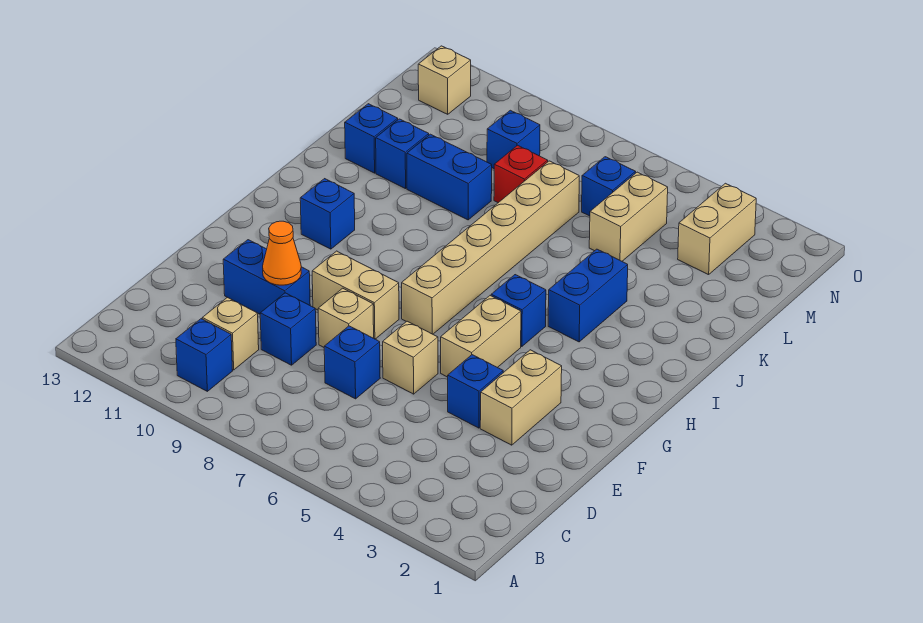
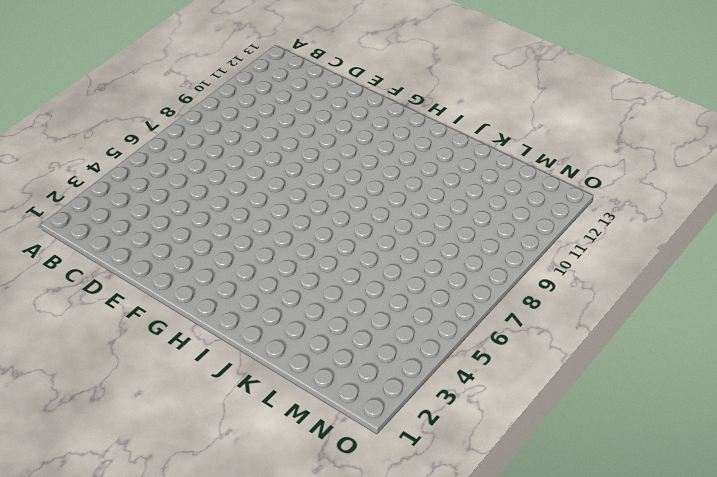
none -> blue 1x1 brick [176,319,232,391]
none -> tan 1x1 brick [202,297,259,370]
none -> blue 1x1 brick [324,326,380,399]

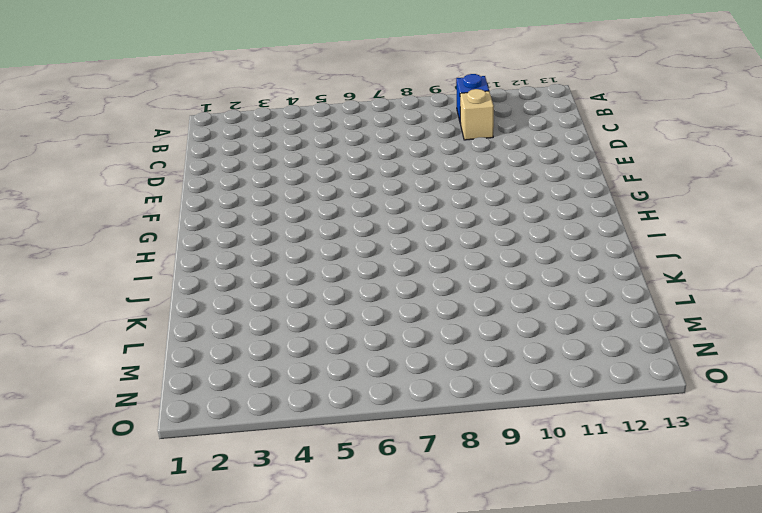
none -> blue 1x1 brick [324,326,380,399]
none -> blue 1x1 brick [260,293,316,365]
none -> tan 1x2 brick [480,350,562,445]

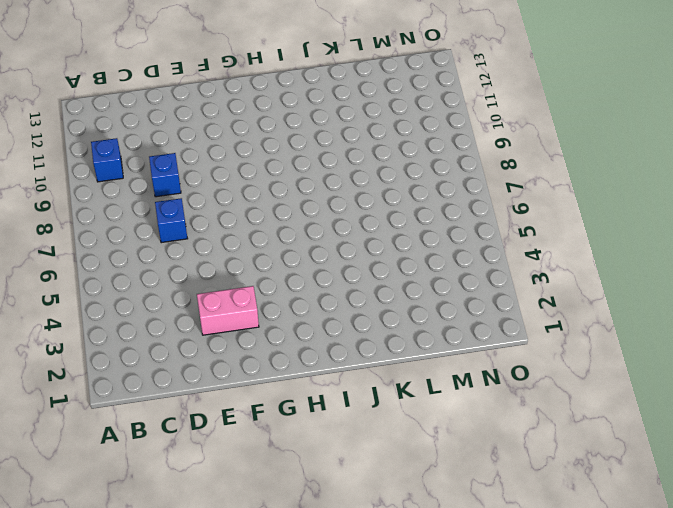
pink 1x2 brick [197,286,259,335] -> tan 1x2 brick [480,350,562,445]
none -> tan 1x1 brick [202,297,259,370]
none -> blue 1x1 brick [448,355,503,428]
none -> tan 1x1 brick [383,321,438,394]

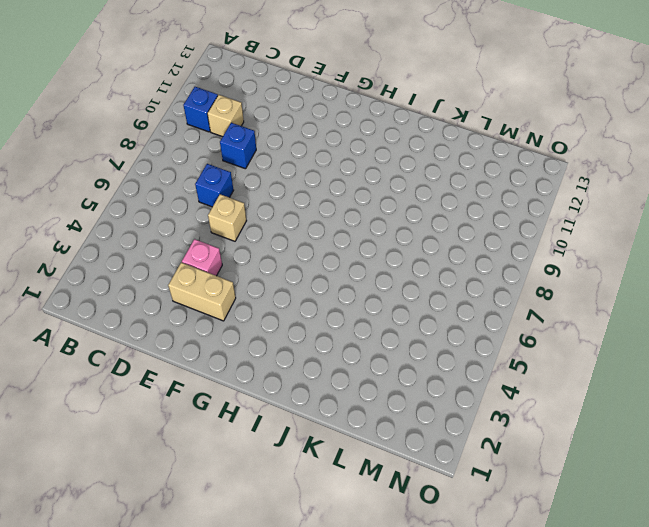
pink 1x1 brick [182,239,222,276] -> blue 1x1 brick [448,355,503,428]
none -> tan 1x1 brick [318,288,374,347]
none -> blue 1x2 brick [223,240,310,314]
none -> tan 1x2 brick [441,296,521,377]

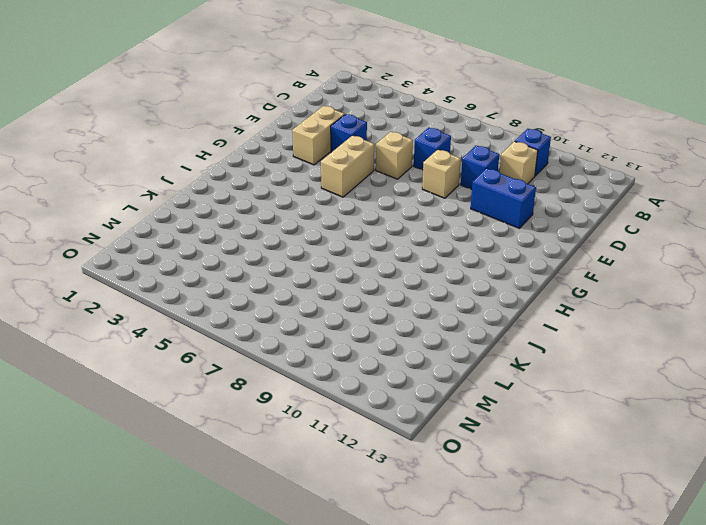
none -> tan 1x2 brick [312,251,399,339]
none -> tan 1x6 brick [402,161,579,334]
none -> blue 1x1 brick [491,275,546,347]

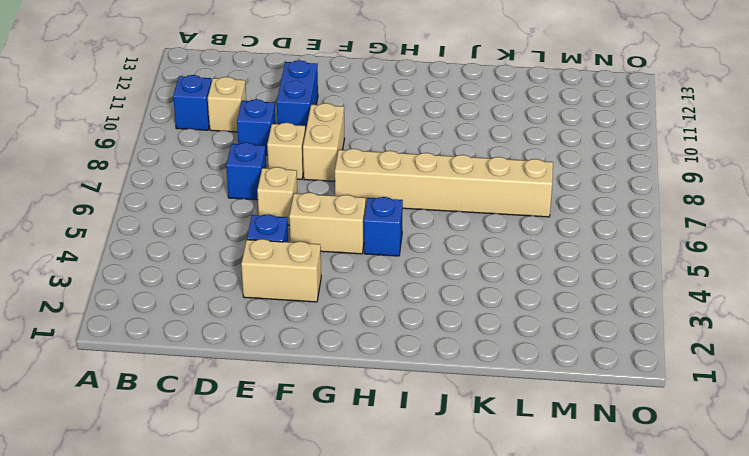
none -> blue 1x1 brick [300,179,355,249]
none -> blue 1x2 brick [548,249,628,342]
none -> blue 1x2 brick [407,134,492,220]

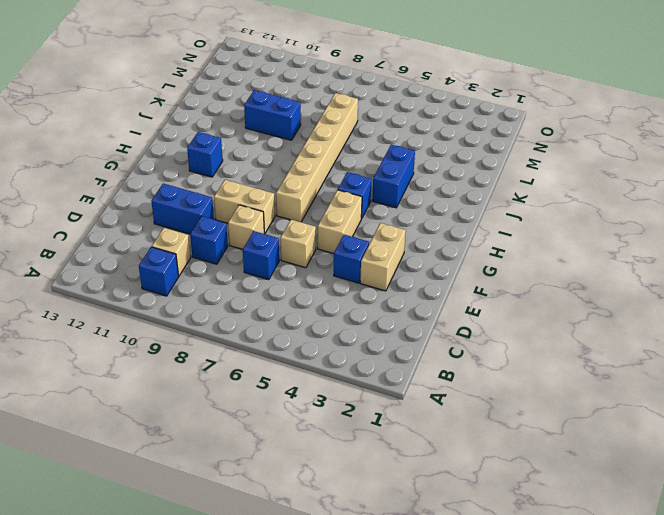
none -> blue 1x1 brick [376,119,429,189]
none -> blue 1x1 brick [345,104,398,173]
none -> tan 1x2 brick [589,172,668,261]

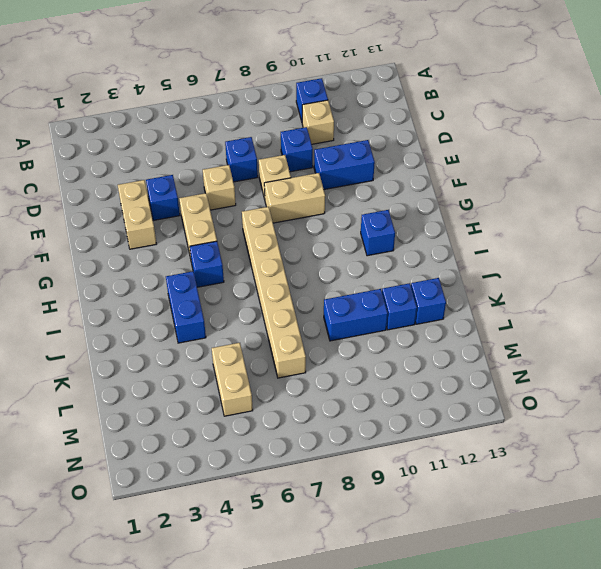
none -> red 1x1 brick [494,145,548,203]
none -> tan 1x2 brick [678,183,756,275]
none -> blue 1x1 brick [582,157,635,216]

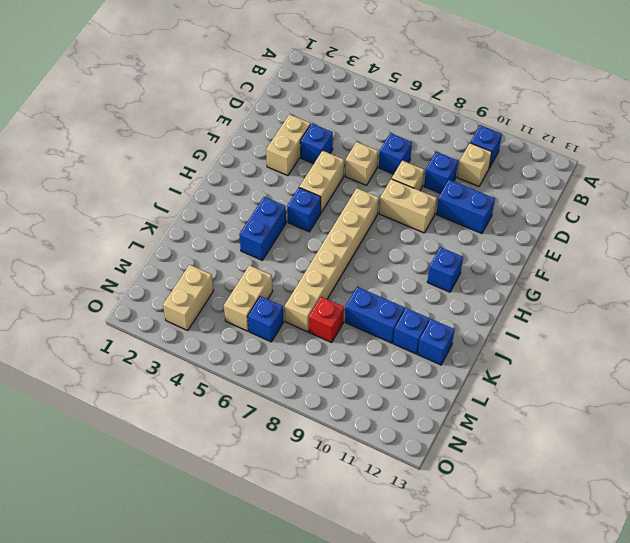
none -> blue 1x1 brick [487,110,540,169]
none -> tan 1x1 brick [418,46,471,114]
none -> orange 1x1 cone [263,221,301,285]

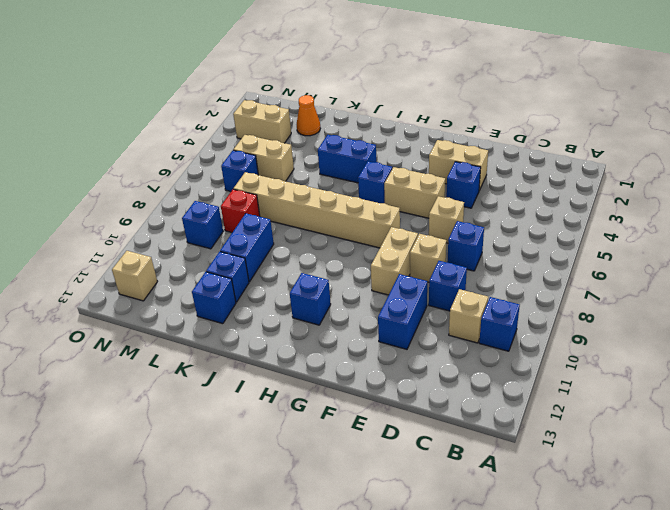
orange 1x1 cone [297,95,320,136] -> orange 1x1 cone moved to [263,221,301,285]

